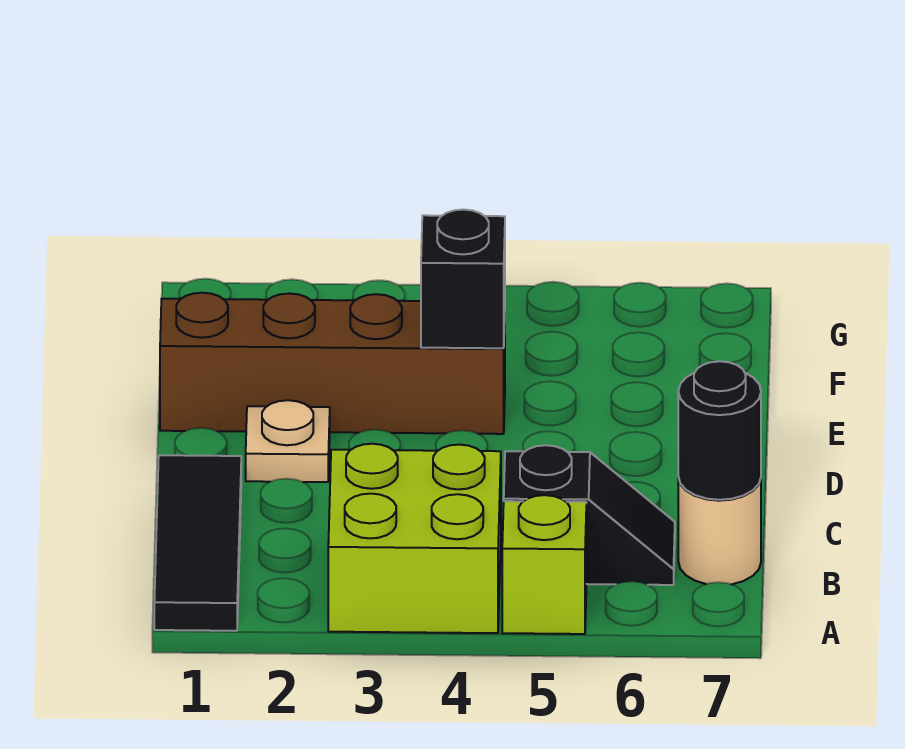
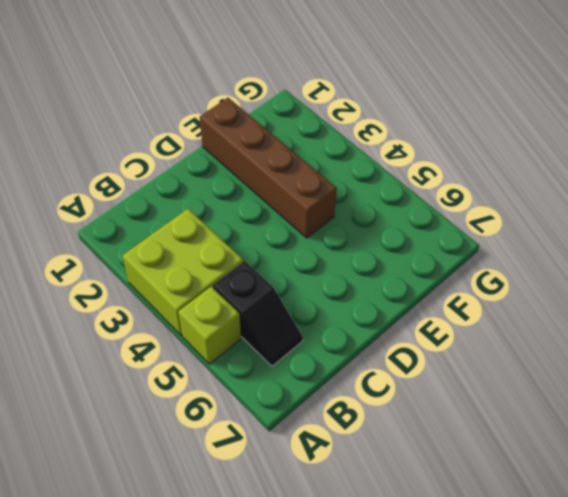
none -> black 1x3 tile [154,455,241,631]
none -> tan 1x1 round brick [678,478,761,584]

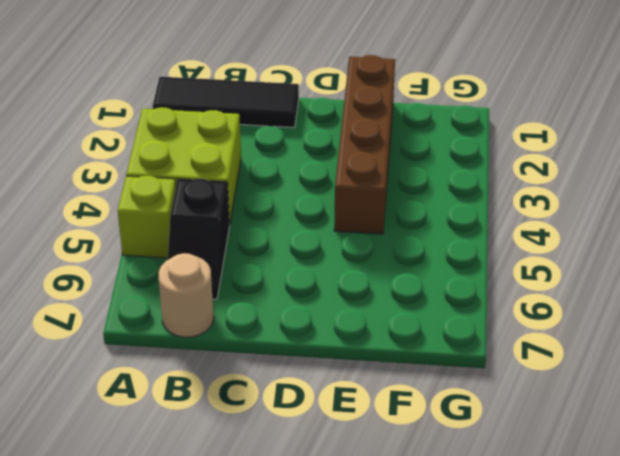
none -> tan 1x1 plate [246,400,330,482]
none -> black 1x1 round brick [678,361,761,500]

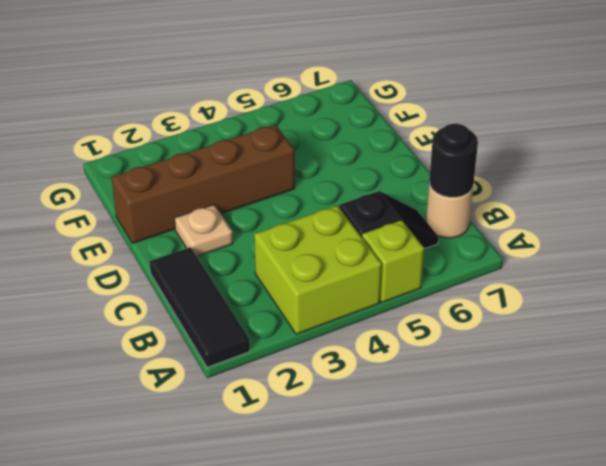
none -> black 1x1 brick [421,210,505,348]

